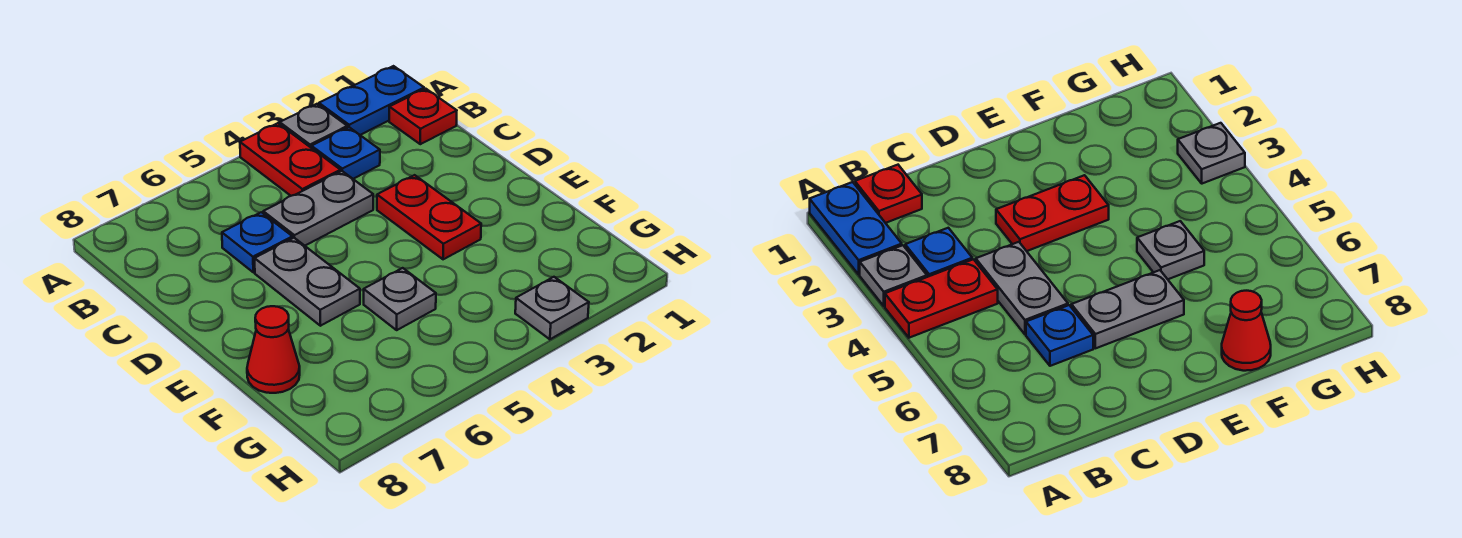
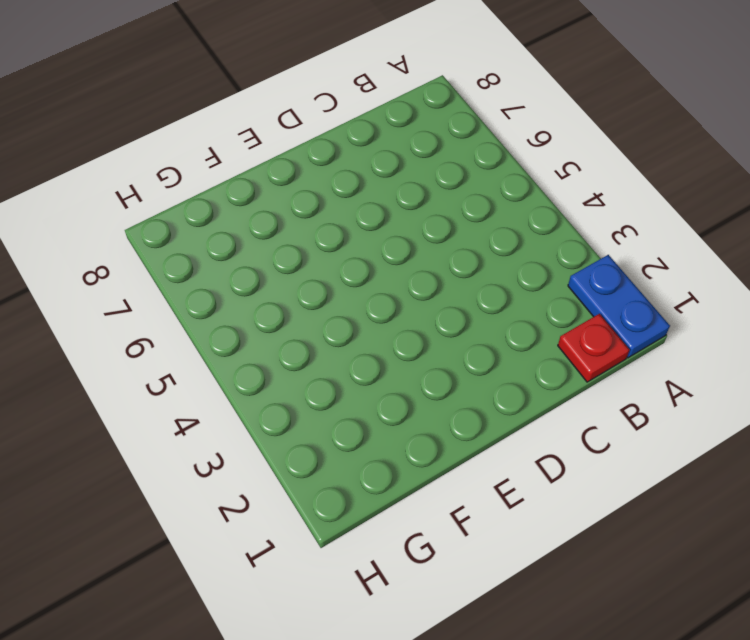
none -> grey 1x1 plate [280,104,347,148]
none -> red 1x2 plate [240,123,340,196]
none -> blue 1x1 plate [312,127,380,179]

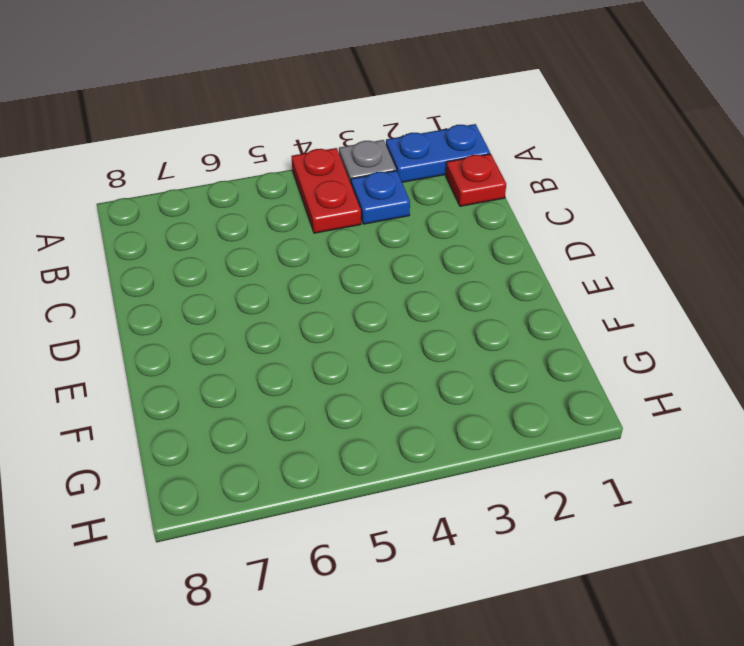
none -> grey 1x2 plate [263,171,373,246]
none -> blue 1x1 plate [222,212,292,272]
none -> red 1x2 plate [377,175,481,259]

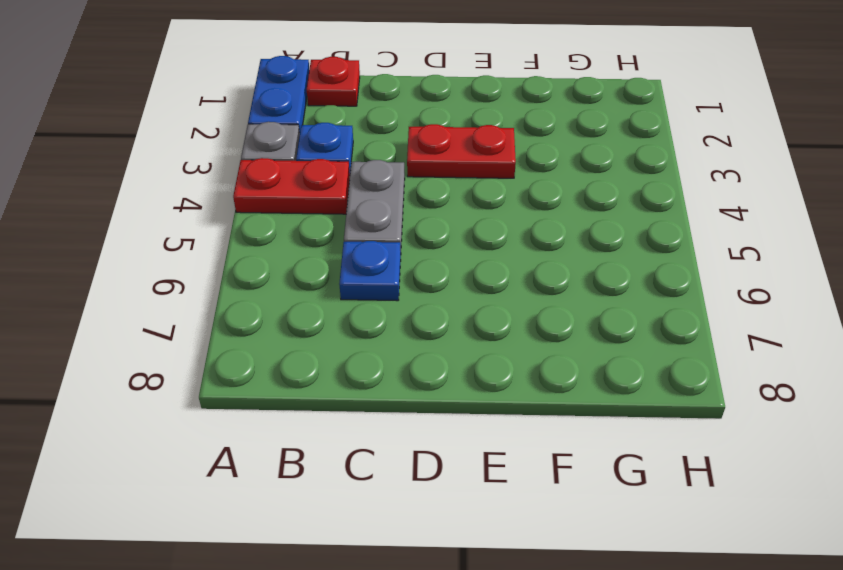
none -> grey 1x2 plate [255,238,360,326]
none -> grey 1x1 plate [364,268,436,330]
none -> red 1x1 cone [247,306,300,393]

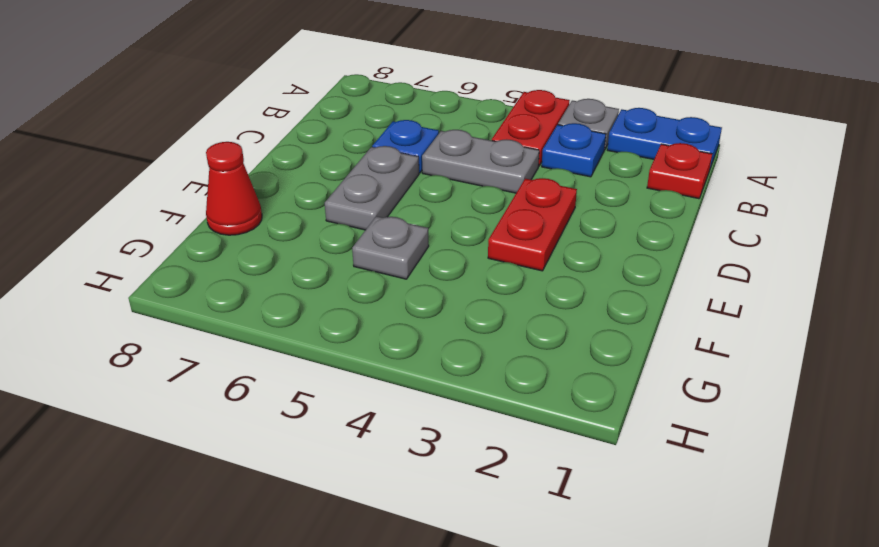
none -> grey 1x1 plate [515,277,589,339]

